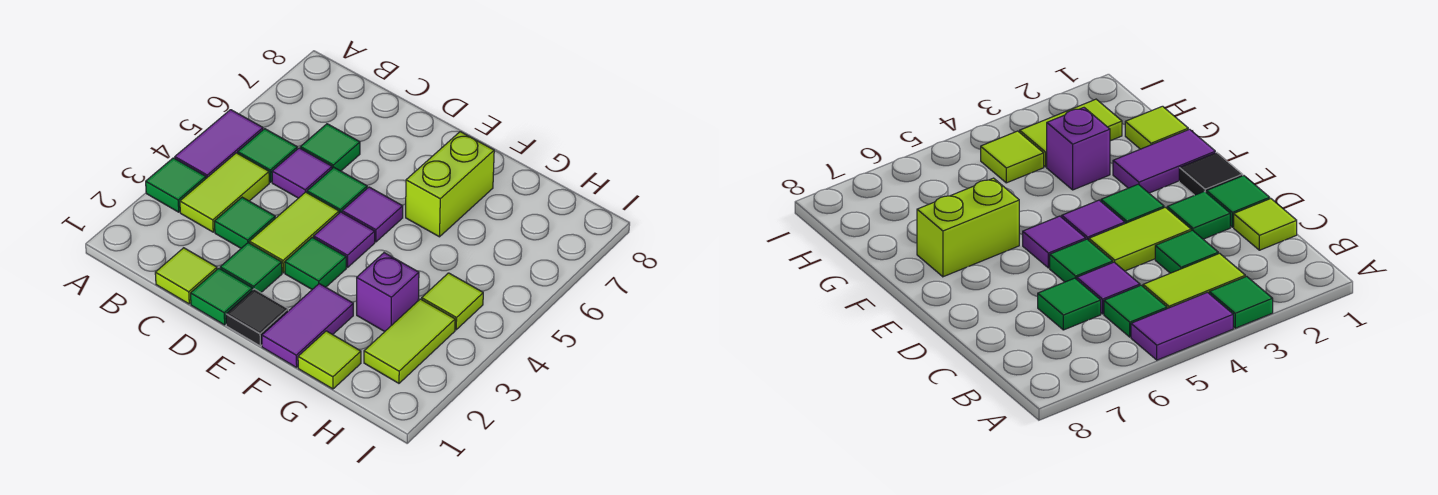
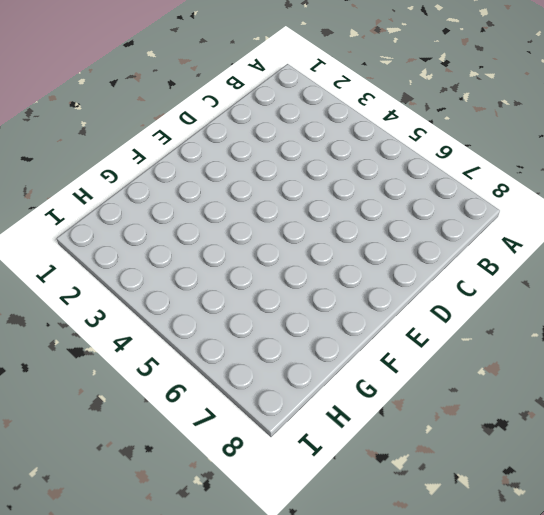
none -> green 1x1 tile [146,158,206,212]
none -> purple 1x2 tile [175,110,263,178]
none -> lime 1x2 tile [180,153,269,232]

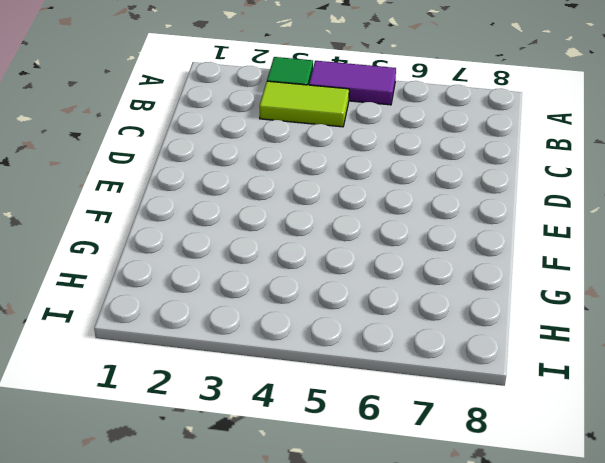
none -> green 1x1 tile [238,129,297,182]
none -> lime 1x1 tile [155,248,217,304]
none -> green 1x1 tile [215,197,275,248]

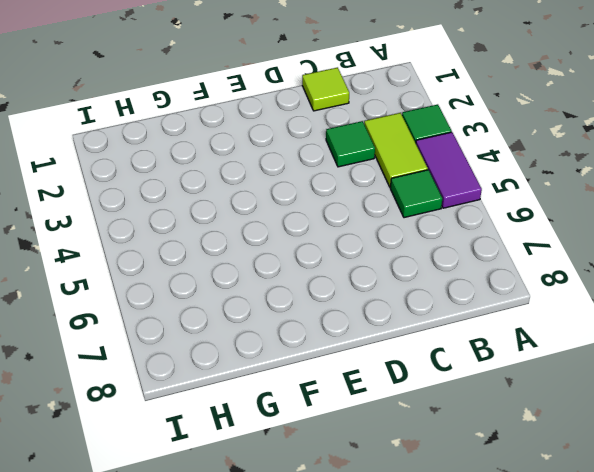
none -> purple 1x1 tile [272,148,332,198]
none -> green 1x1 tile [300,124,360,171]
none -> green 1x1 tile [191,268,253,325]

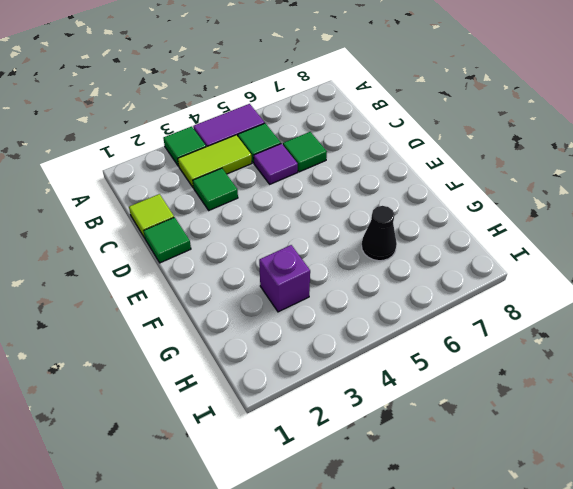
black 1x1 cone [362,206,397,261] -> none
none -> green 1x1 tile [220,243,282,293]
none -> lime 1x2 tile [249,192,339,273]
none -> green 1x1 tile [307,168,367,213]

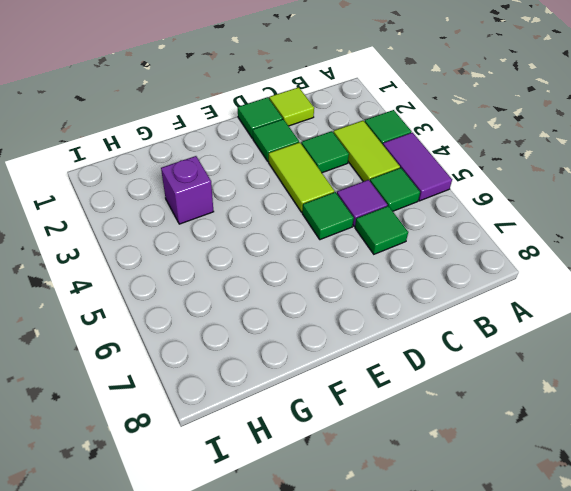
none -> black 1x1 tile [226,289,288,346]
none -> green 1x1 tile [285,237,346,289]
none -> purple 1x1 tile [314,212,375,267]

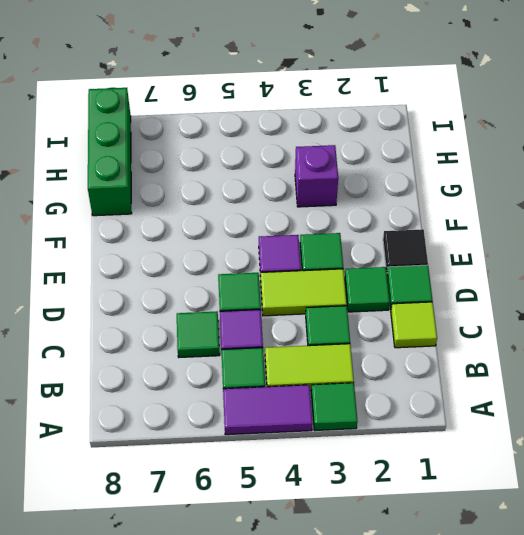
green 1x3 brick [88,88,132,216] -> none
none -> purple 1x1 tile [342,187,403,242]
none -> purple 1x2 tile [262,284,353,367]
none -> lime 1x2 brick [406,132,494,237]

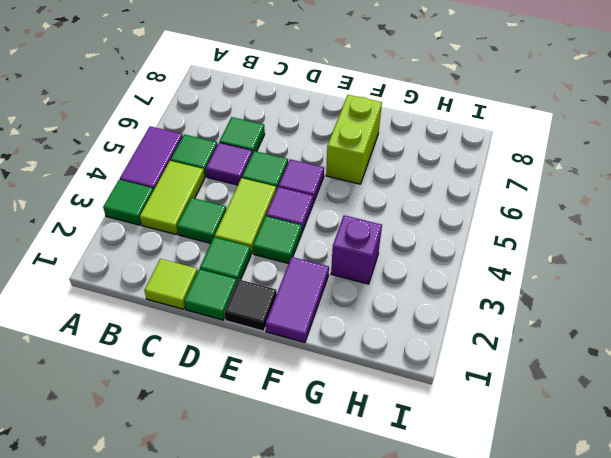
none -> lime 1x1 tile [298,331,361,389]
none -> lime 1x2 tile [364,299,455,383]
none -> lime 1x1 tile [422,273,483,330]

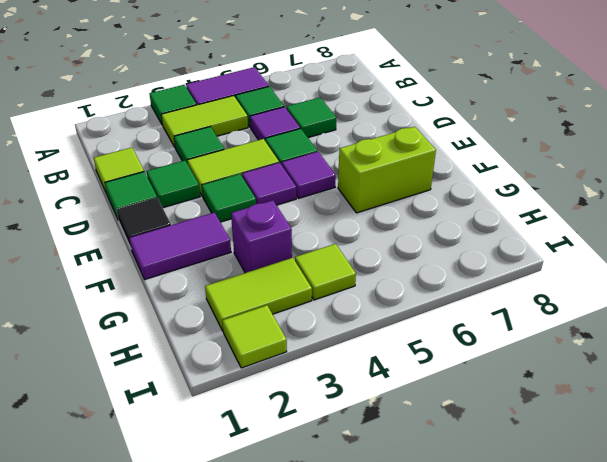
lime 1x1 tile [222,305,287,368] -> lime 1x1 tile moved to [298,331,361,389]

